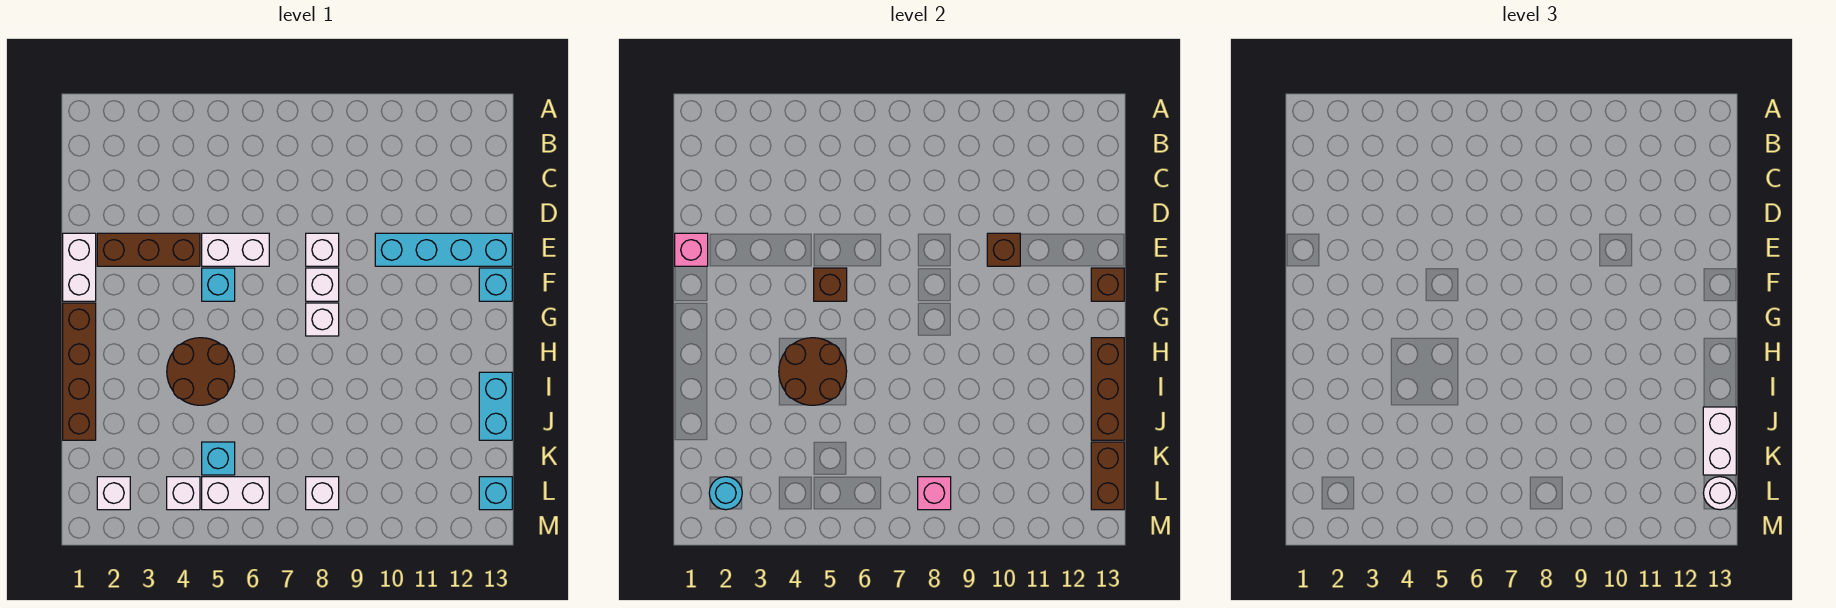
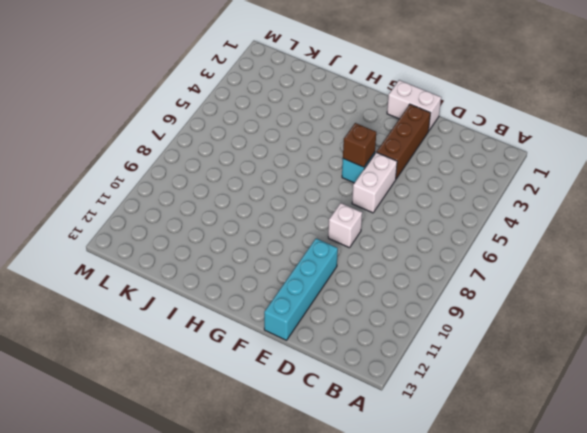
none -> white 1x1 brick [306,268,339,301]
none -> cyan 1x1 brick [479,268,512,301]
none -> brown 1x4 brick [63,303,96,440]

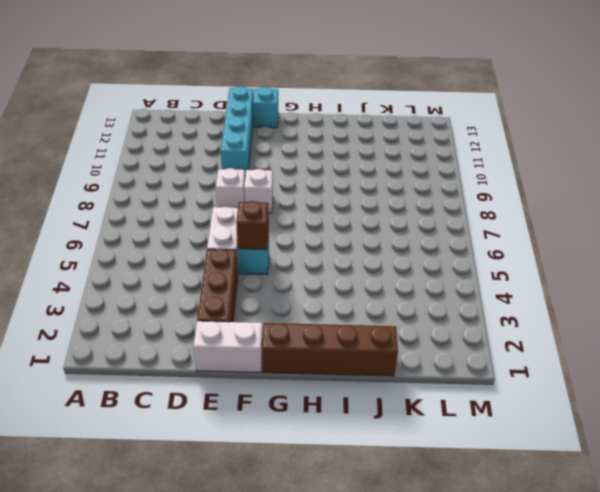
none -> white 1x1 brick [306,303,339,336]
none -> brown 2x2 round brick [167,338,235,405]
none -> cyan 1x2 brick [479,372,512,440]

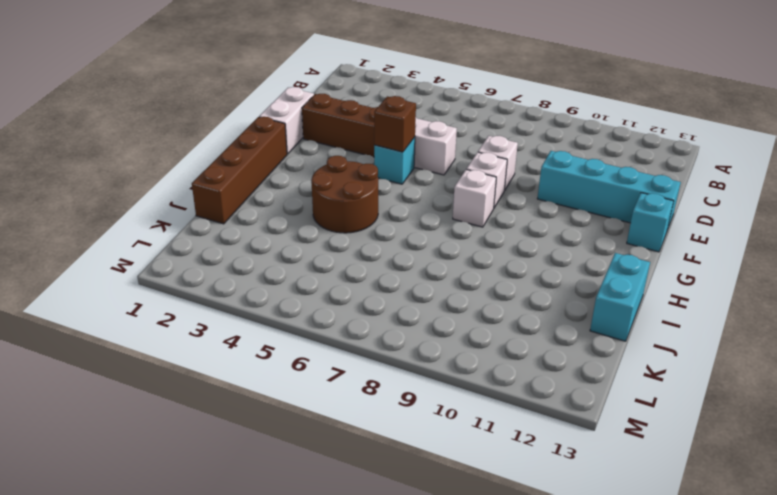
none -> cyan 1x1 brick [202,442,235,475]
none -> white 1x1 brick [97,477,130,510]
none -> white 1x1 brick [167,477,200,510]

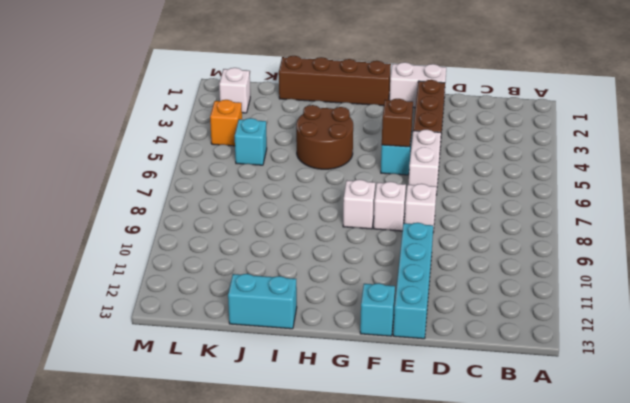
orange 1x1 brick [210,100,242,146] -> white 1x1 brick [167,477,200,510]
none -> white 1x2 brick [202,477,269,510]
none -> white 1x1 brick [306,477,339,510]
none -> cyan 1x1 brick [479,477,512,510]

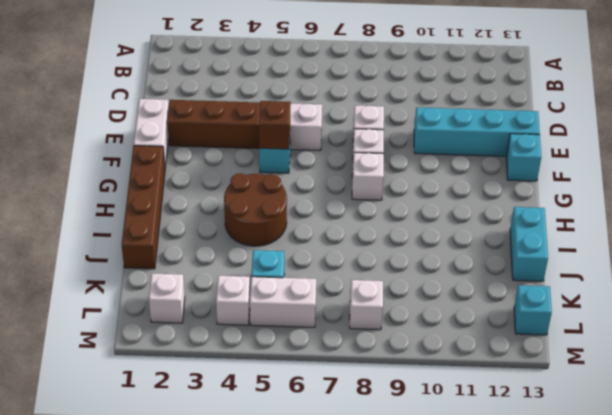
none -> pink 1x1 brick [675,233,708,266]
none -> brown 1x1 brick [987,233,1020,266]
none -> brown 1x1 brick [1091,268,1124,301]

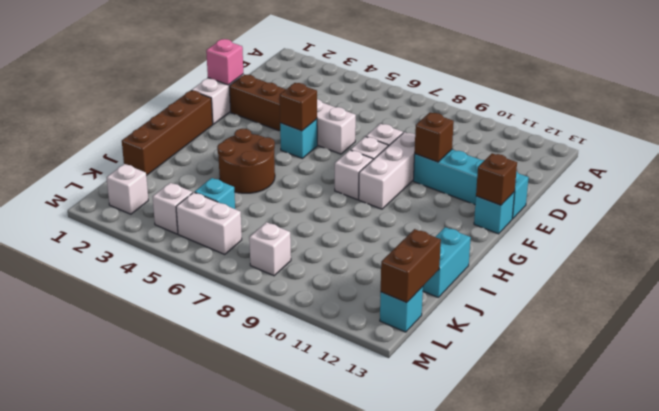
white 1x3 brick [359,132,415,209] -> none
none -> brown 2x2 round brick [779,338,847,405]
none -> brown 1x3 brick [1091,338,1124,440]
none -> cyan 1x1 round brick [709,477,742,510]

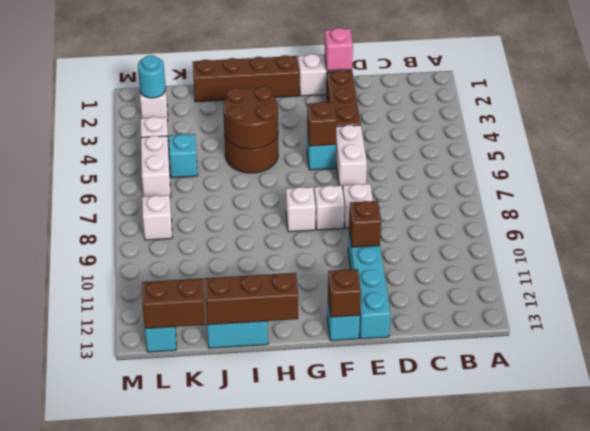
none -> pink 1x1 brick [918,477,951,510]
none -> white 1x2 brick [1703,407,1736,475]
none -> white 1x1 round brick [1703,477,1736,510]

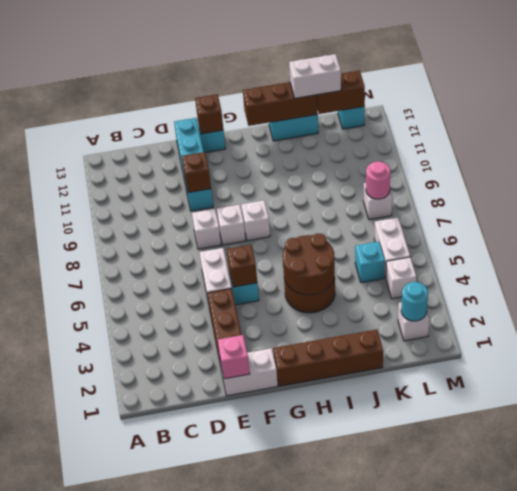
pink 1x1 round brick [366,162,390,199] -> pink 1x1 brick [918,477,951,510]
none -> white 1x1 round brick [1703,477,1736,510]

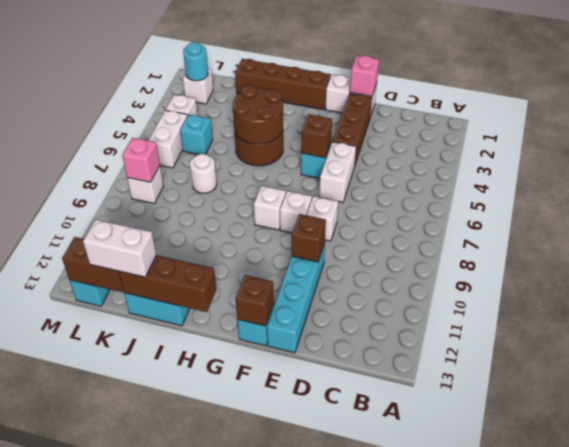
white 1x1 round brick [190,154,217,193] -> white 1x1 round brick moved to [1703,477,1736,510]

